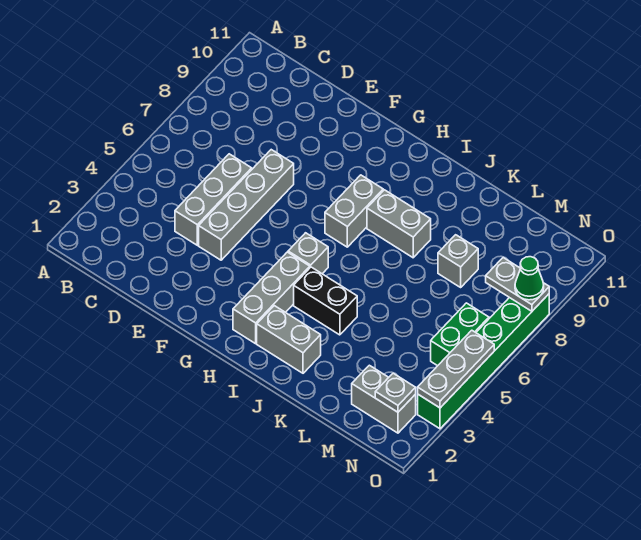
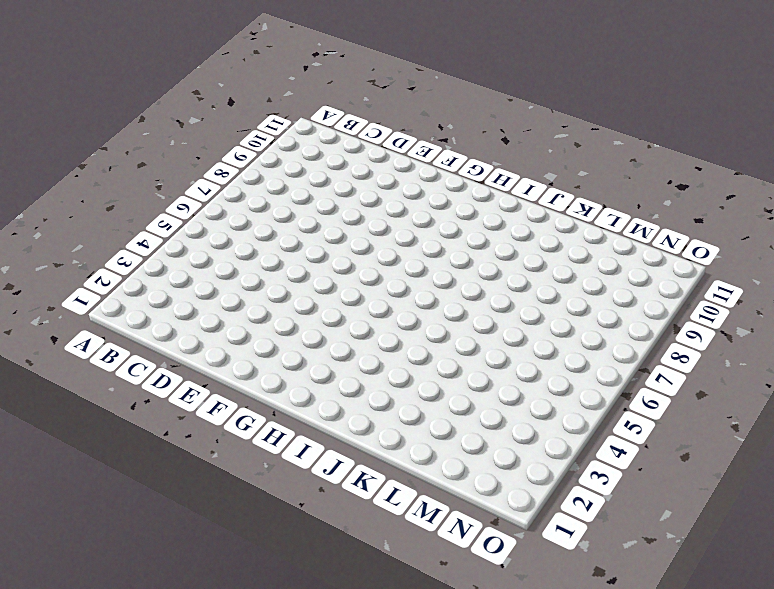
none -> grey 1x3 brick [175,154,252,245]
none -> grey 1x4 brick [199,150,294,260]
none -> grey 1x3 brick [233,252,310,344]

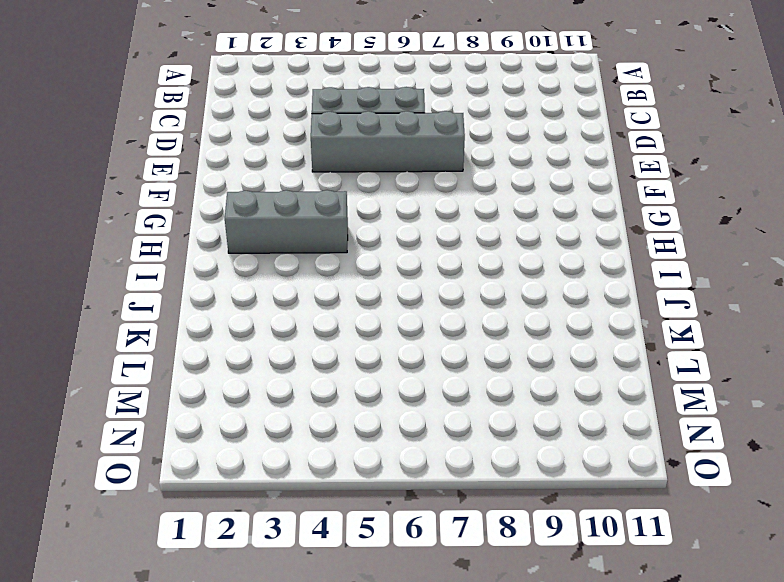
none -> grey 1x1 brick [288,233,328,274]
none -> grey 1x2 brick [325,175,383,247]
none -> grey 1x2 brick [257,306,321,373]

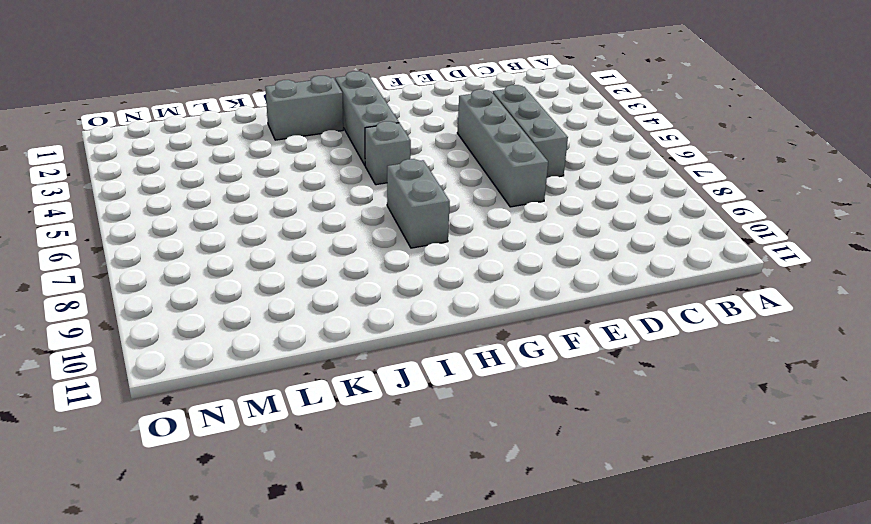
none -> black 1x2 brick [294,267,357,335]
none -> grey 1x2 brick [367,190,431,258]
none -> grey 1x1 brick [438,235,478,287]

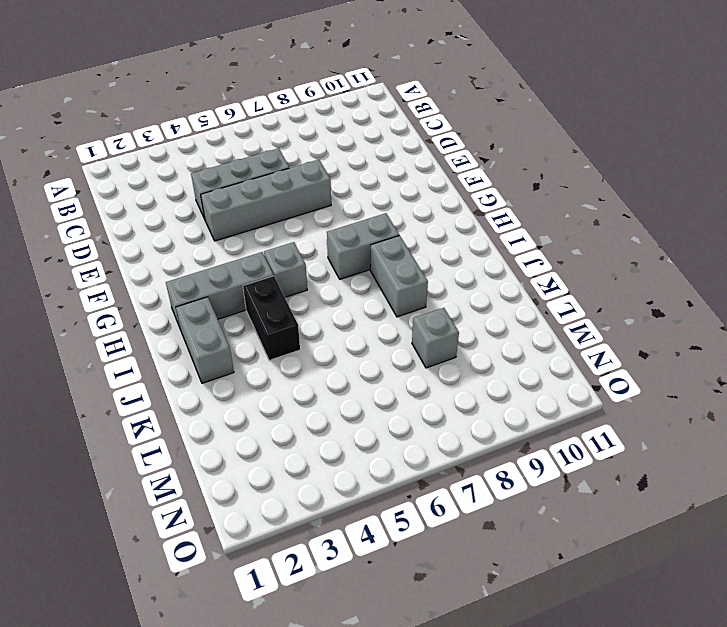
none -> grey 1x2 brick [352,365,416,433]
none -> green 1x2 brick [431,303,489,366]
none -> green 1x6 brick [418,294,549,429]

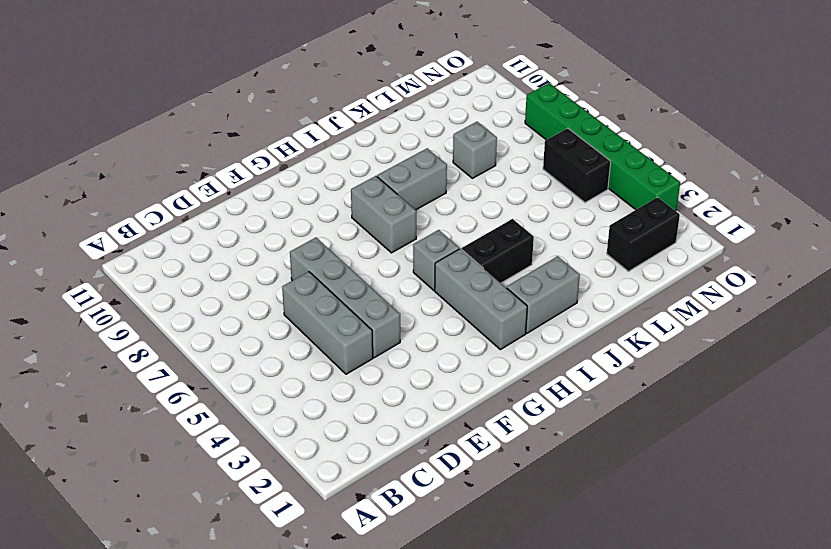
black 1x2 brick [607,197,680,271] -> grey 1x2 brick [352,365,416,433]
black 1x2 brick [543,128,611,203] -> green 1x2 brick [431,303,489,366]
none -> grey 1x1 plate [375,373,416,412]
none -> grey 1x2 plate [486,258,549,311]
none -> grey 1x3 plate [418,330,494,408]

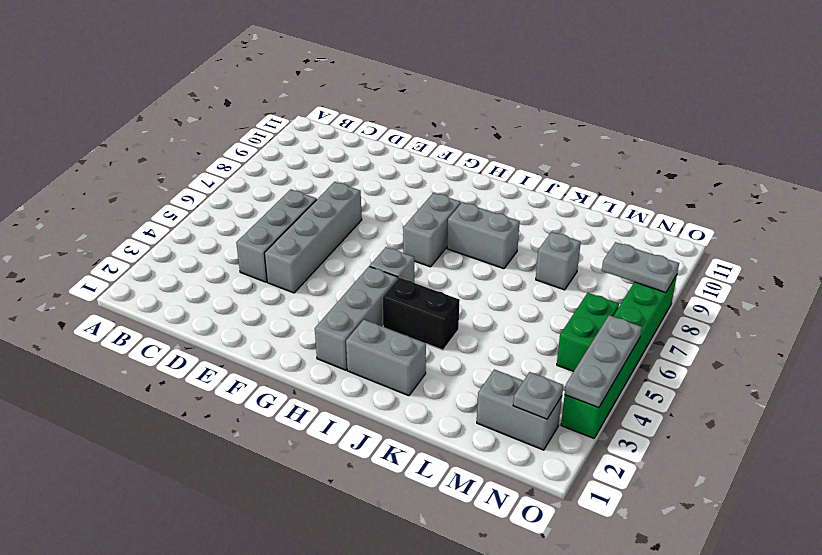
none -> green 1x1 cone [515,257,544,300]

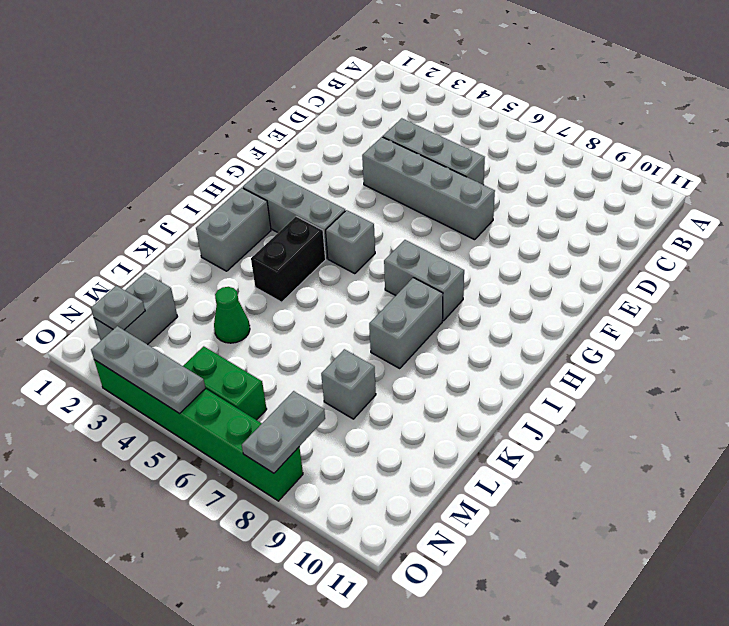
green 1x1 cone [214,287,250,343] -> green 1x1 cone moved to [515,257,544,300]

